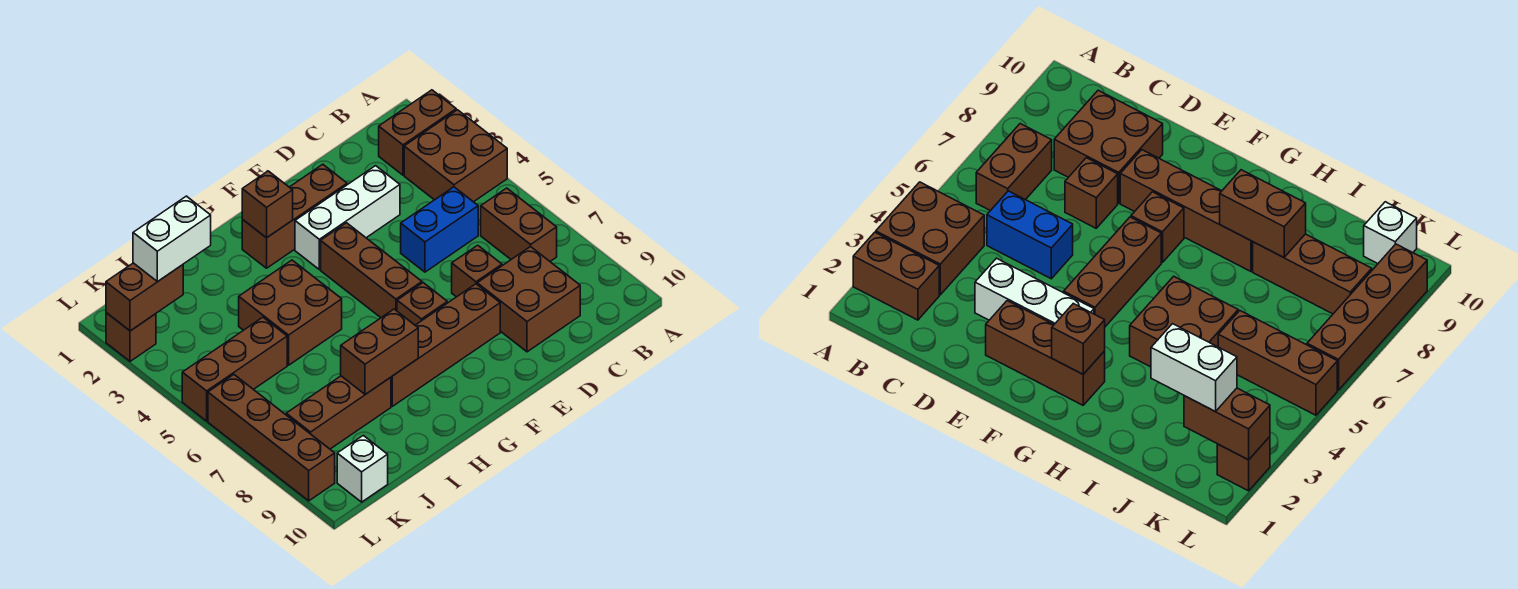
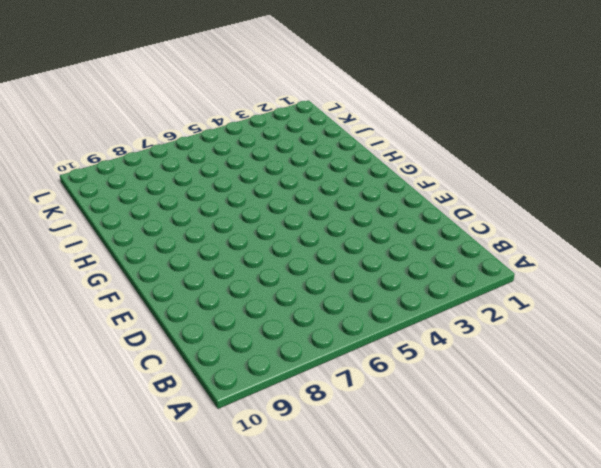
none -> brown 1x2 brick [379,90,456,175]
none -> brown 2x2 brick [404,110,507,202]
none -> brown 1x2 brick [481,188,557,261]

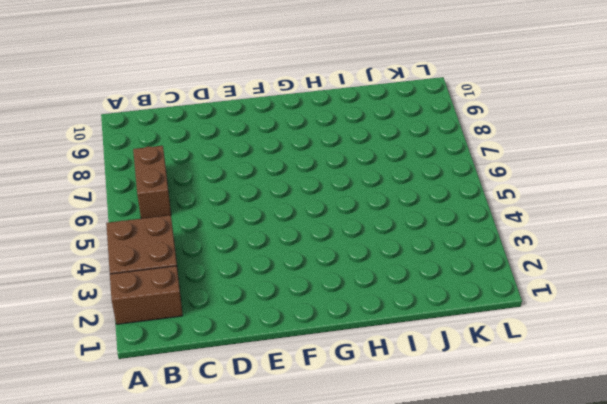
none -> blue 1x2 brick [401,187,478,272]
none -> brown 2x2 brick [477,246,580,352]
none -> white 1x3 brick [295,166,400,269]

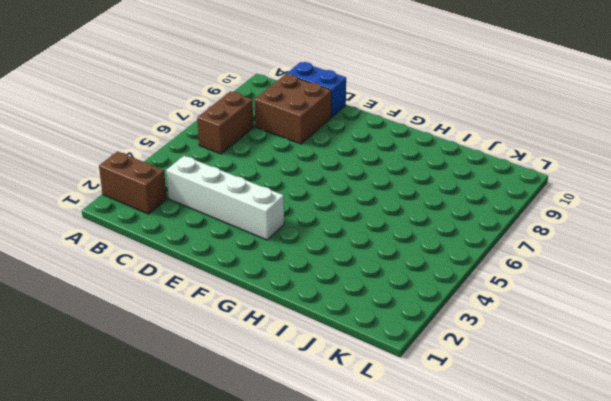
white 1x4 brick [166,156,284,240] -> white 1x3 brick [295,166,400,269]
blue 1x2 brick [286,62,346,117] -> blue 1x2 brick moved to [401,187,478,272]
none -> brown 2x2 brick [404,110,507,202]
none -> brown 1x1 brick [452,245,502,297]
none -> brown 1x3 brick [242,164,347,268]

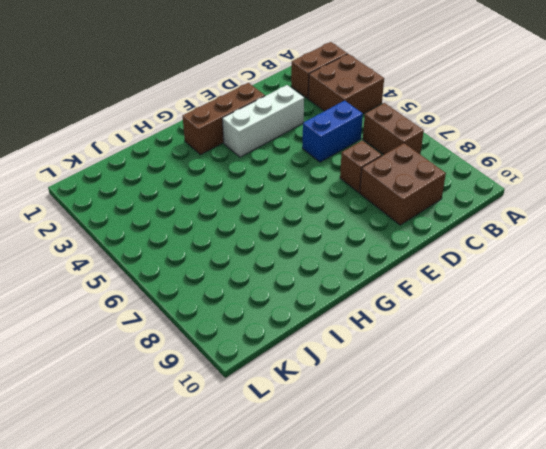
none -> brown 1x4 brick [391,284,500,406]
none -> brown 1x3 brick [321,223,422,318]
none -> brown 1x1 brick [397,283,447,325]

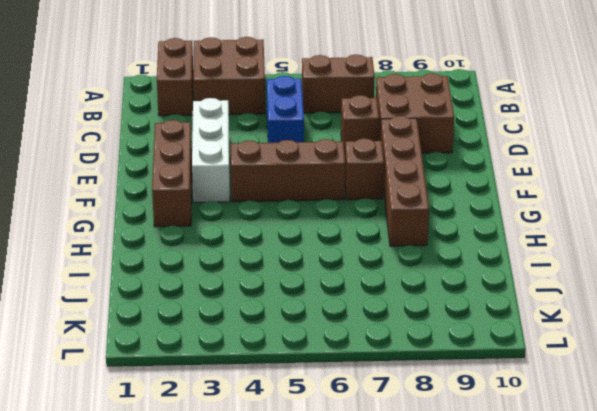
none -> brown 2x2 brick [239,260,342,365]
none -> brown 1x3 brick [286,376,391,449]
none -> brown 1x3 brick [182,317,287,421]

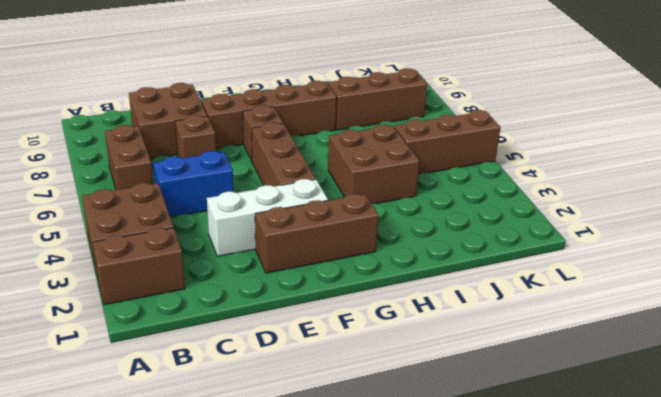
none -> white 1x1 brick [337,435,388,502]
none -> brown 1x1 brick [106,313,156,361]
none -> brown 1x4 brick [208,375,335,501]

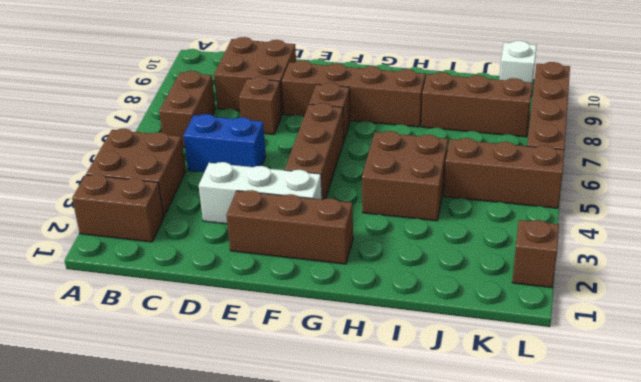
none -> brown 1x1 brick [242,171,293,238]
none -> brown 1x2 brick [341,309,418,394]
none -> brown 1x2 brick [106,263,183,331]

